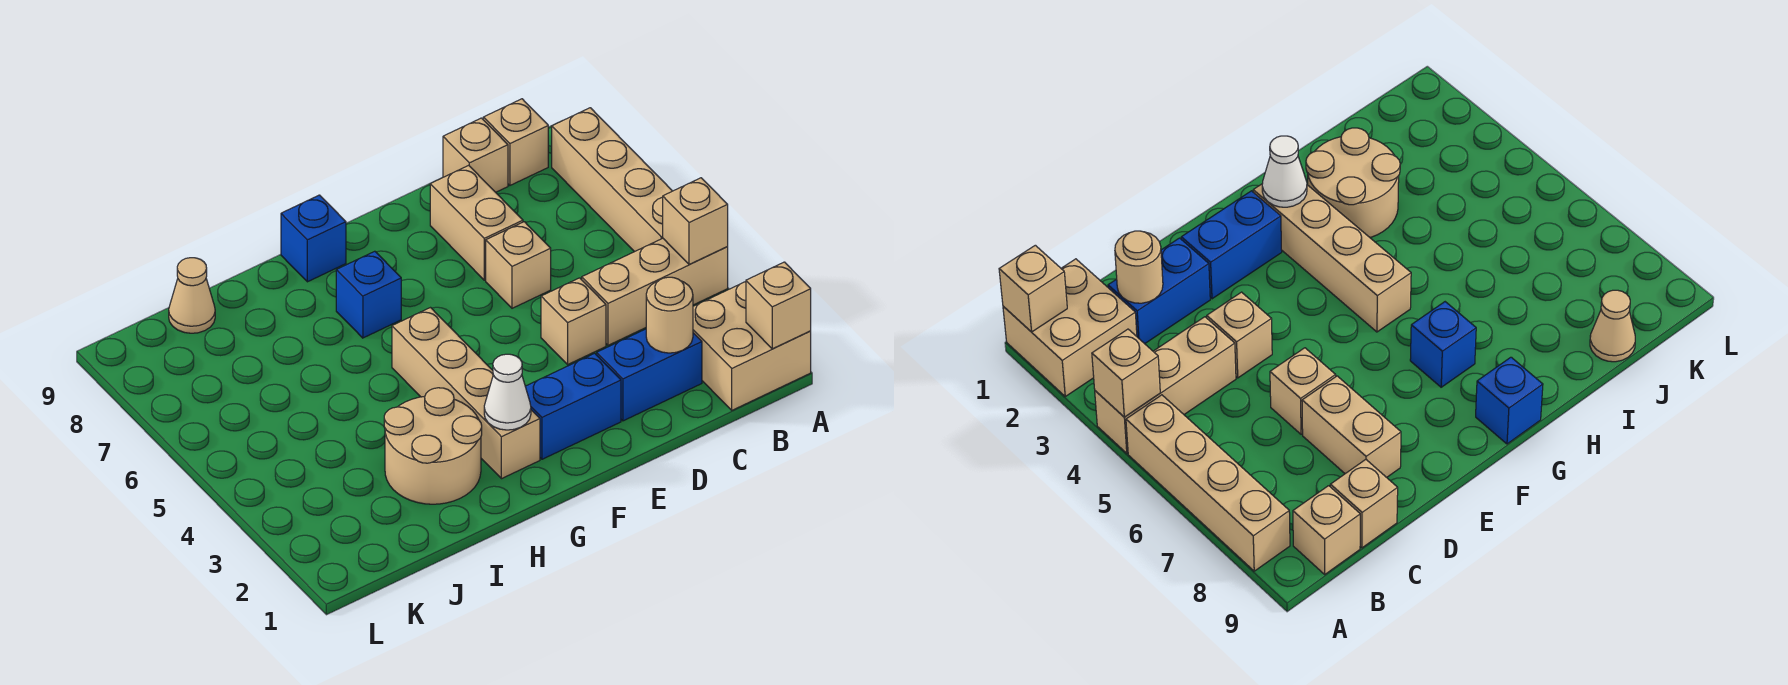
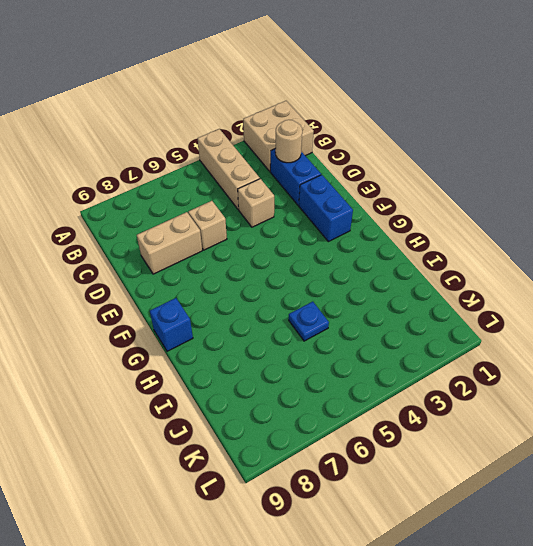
blue 1x1 plate [289,302,329,341] -> none
none -> tan 1x4 brick [552,108,672,252]
none -> tan 1x1 brick [483,99,548,185]
none -> tan 1x1 brick [443,118,508,192]

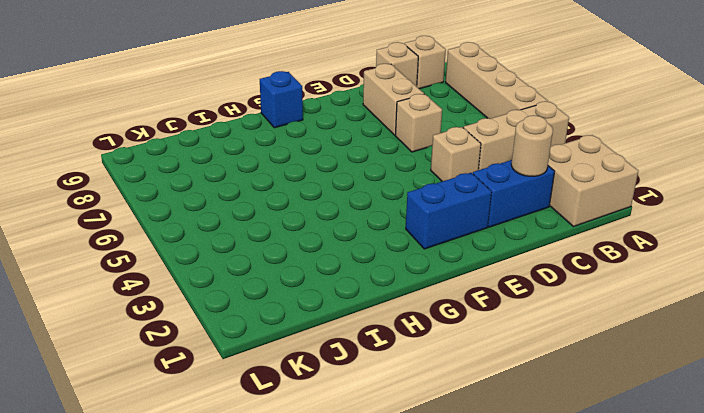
none -> tan 1x4 brick [392,308,540,479]
none -> blue 1x1 brick [336,251,401,338]
none -> tan 2x2 round brick [384,388,482,504]

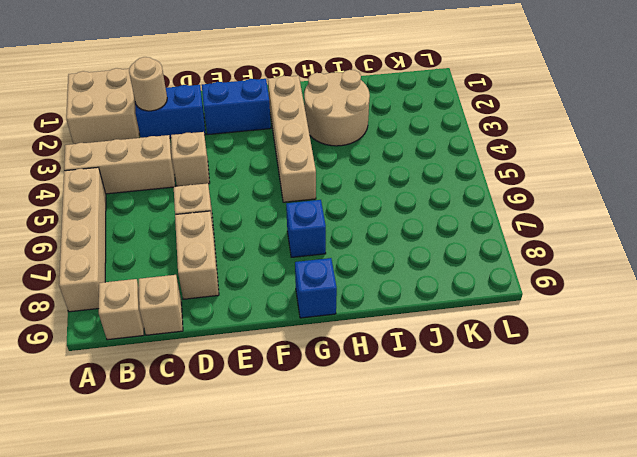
none -> tan 1x1 cone [169,258,215,333]
none -> tan 1x1 brick [746,262,811,349]
none -> tan 1x1 brick [663,178,728,264]

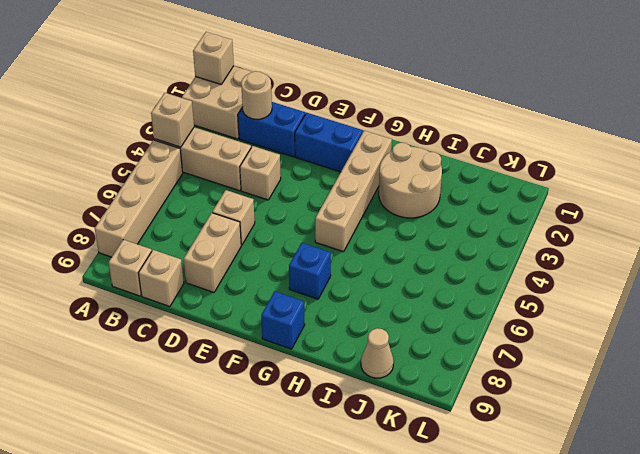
none -> white 1x1 cone [484,354,531,430]

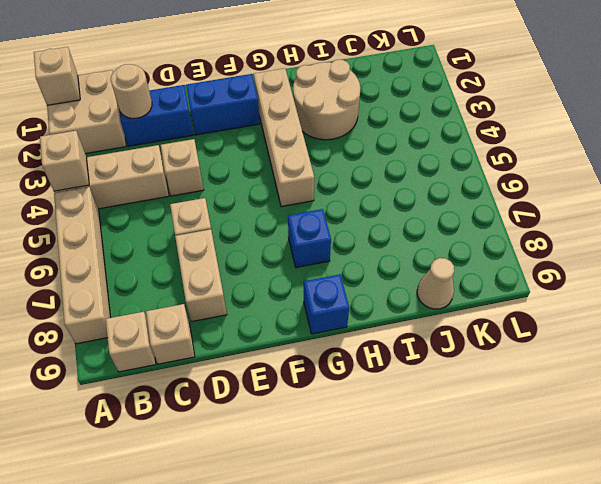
none -> white 1x1 cone [484,354,531,430]

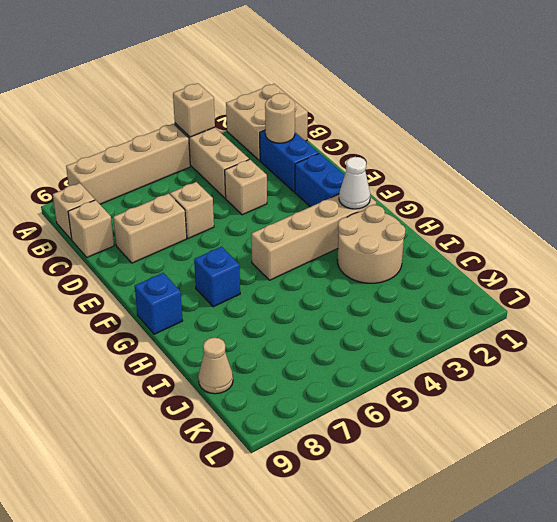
none -> tan 1x1 brick [746,262,811,349]

